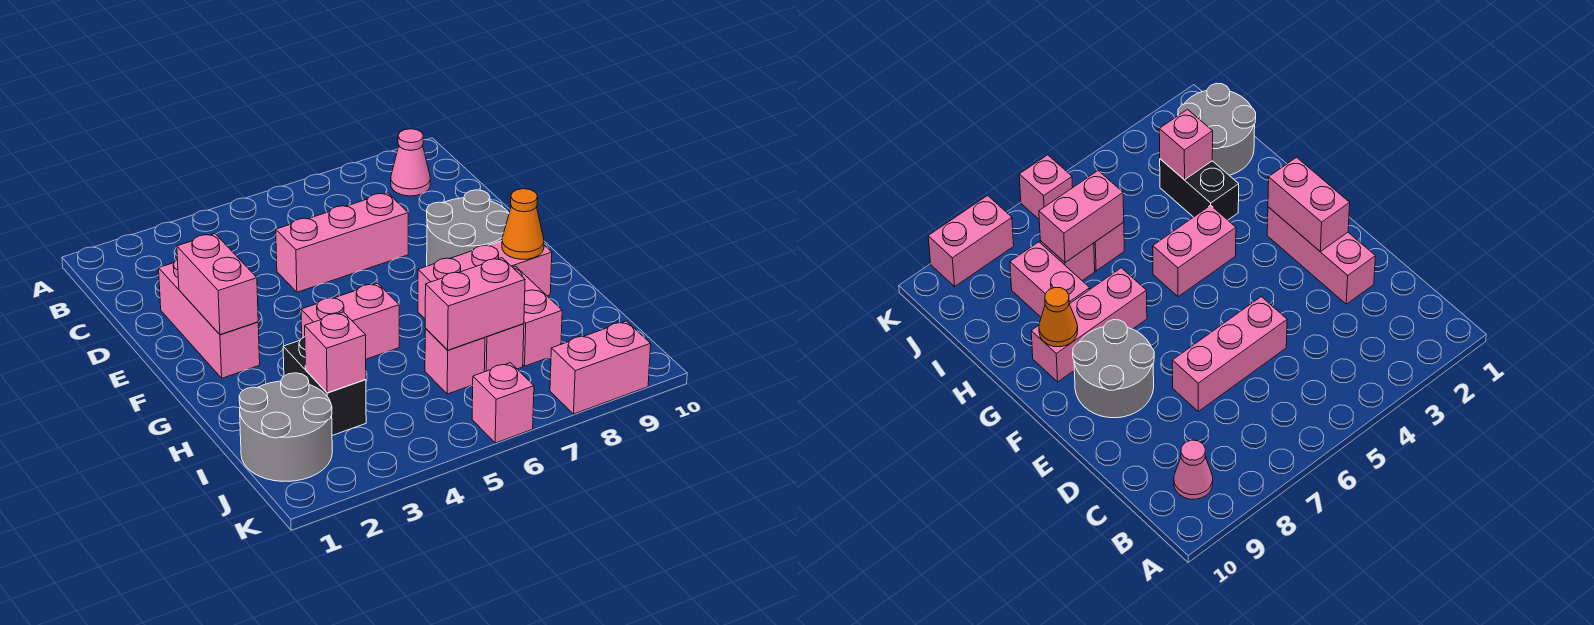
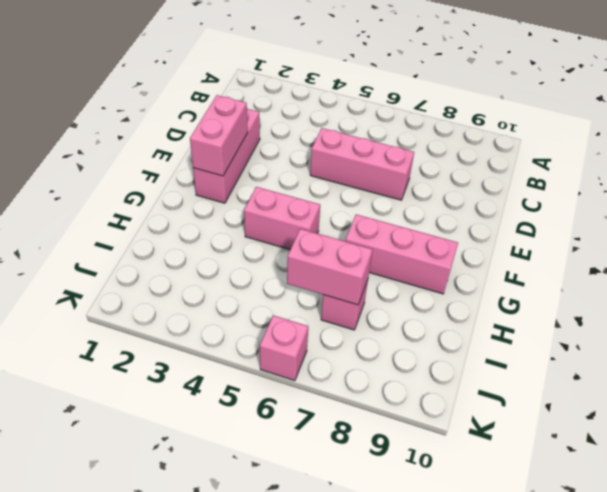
none -> pink 1x1 cone [391,129,430,196]
none -> grey 2x2 round brick [427,190,509,266]
none -> black 1x2 brick [283,337,366,435]

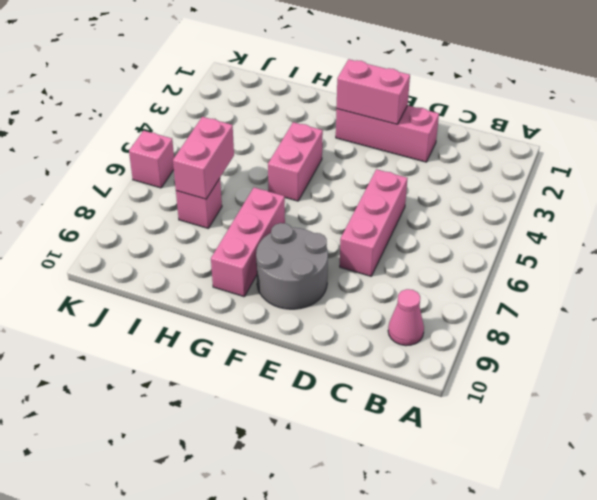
none -> black 1x2 brick [283,337,366,435]
none -> pink 1x2 brick [513,266,562,366]
none -> grey 2x2 round brick [239,373,332,481]

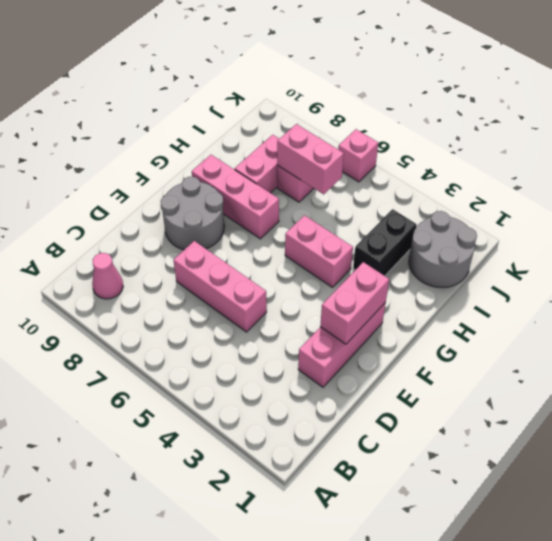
none -> pink 1x1 brick [425,329,485,394]
none -> pink 1x2 brick [550,321,651,414]
none -> orange 1x1 cone [502,189,544,259]

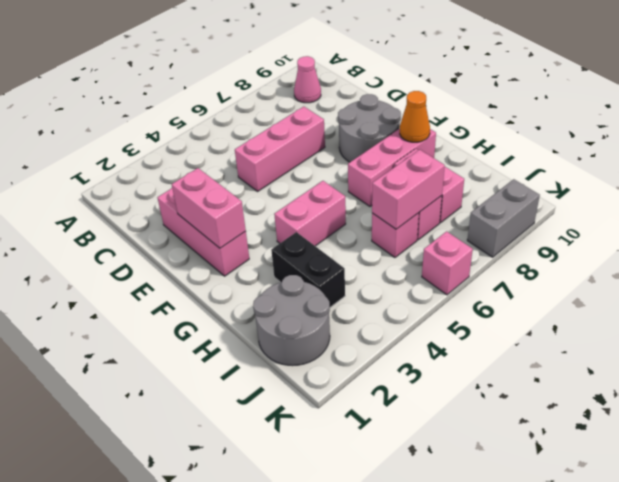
grey 1x2 brick [467,179,540,257] -> pink 1x2 brick [550,321,651,414]
none -> pink 1x1 brick [305,312,366,393]

